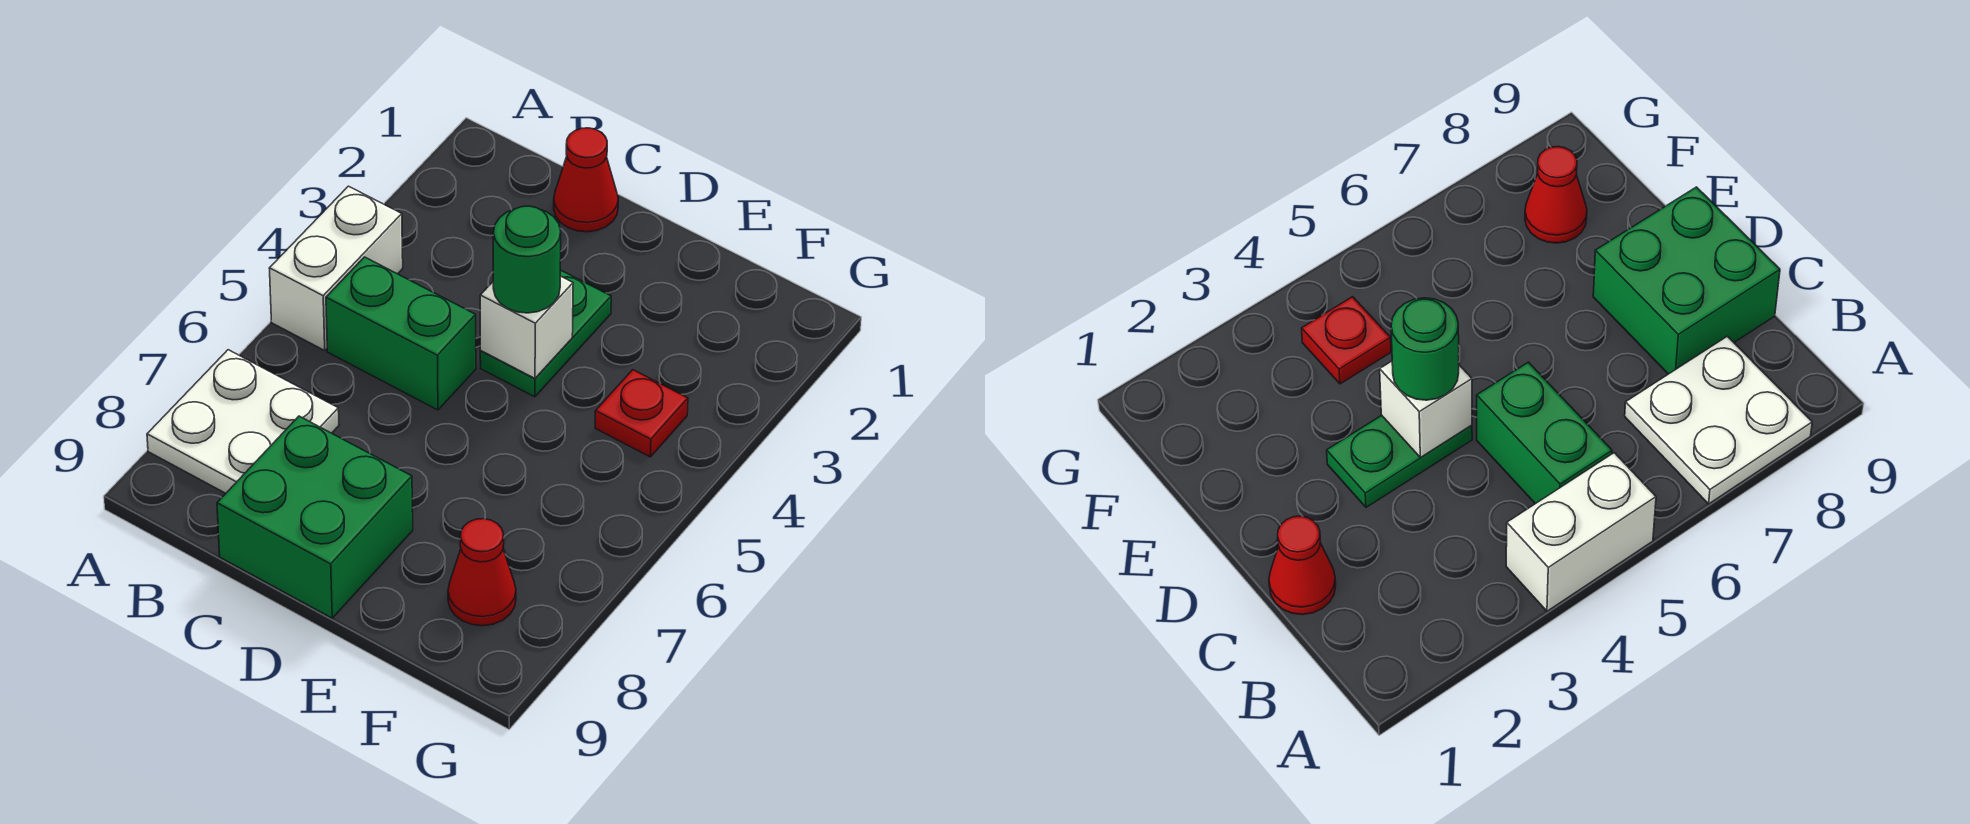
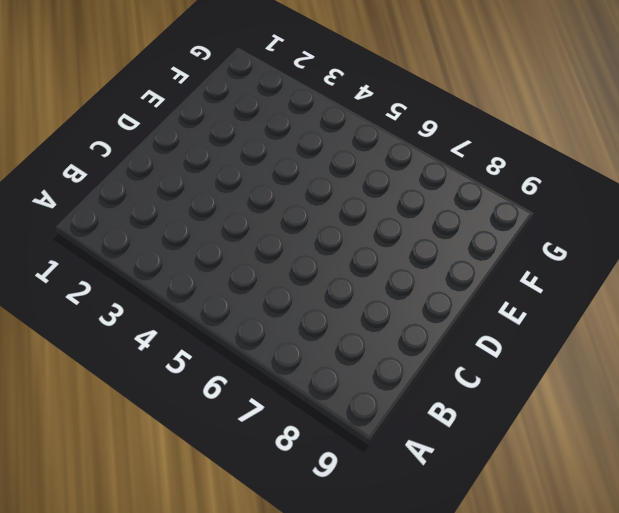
none -> white 1x2 brick [269,186,403,350]
none -> white 2x2 plate [147,350,339,493]

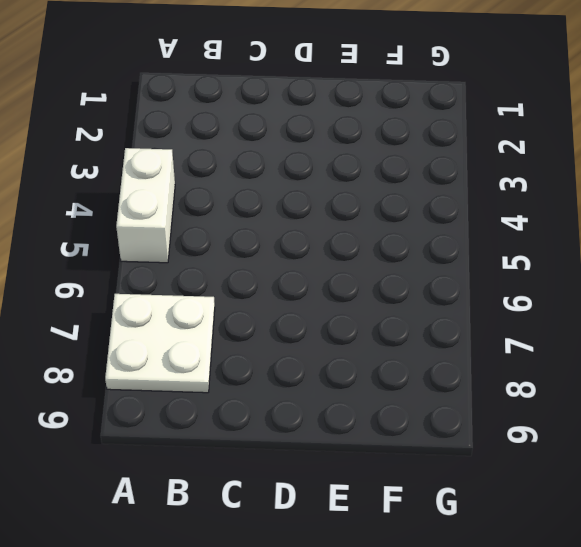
none -> green 1x2 brick [326,257,476,410]
none -> red 1x1 cone [554,128,618,232]

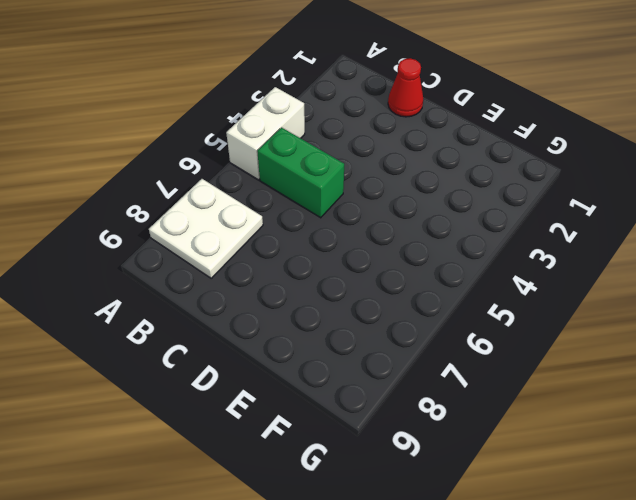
none -> green 2x2 brick [217,416,413,618]
none -> green 1x2 plate [480,270,611,397]

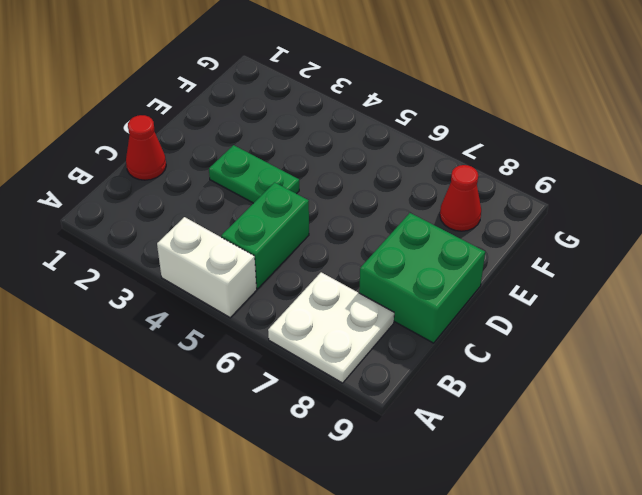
none -> red 1x1 plate [595,370,688,457]
none -> white 1x1 brick [480,276,573,378]

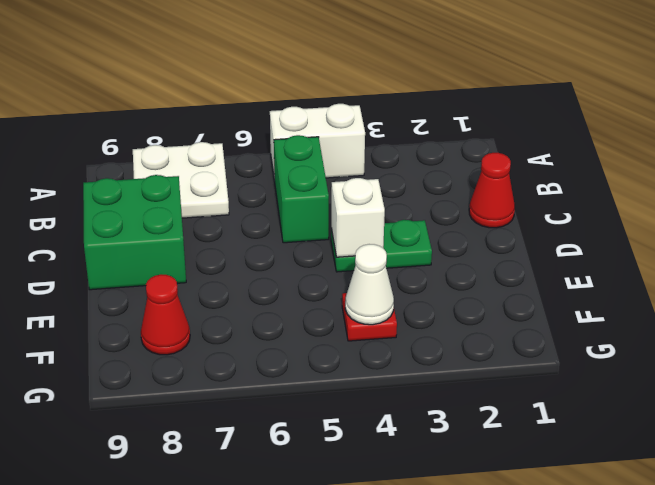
white 1x1 cone [345,244,394,325] -> none
none -> green 1x1 round brick [493,206,561,313]

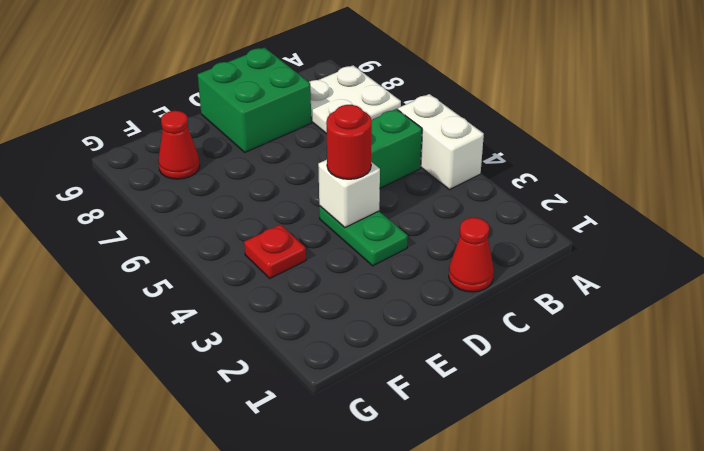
red 1x1 round brick [326,105,372,179] -> green 1x1 round brick [493,206,561,313]

